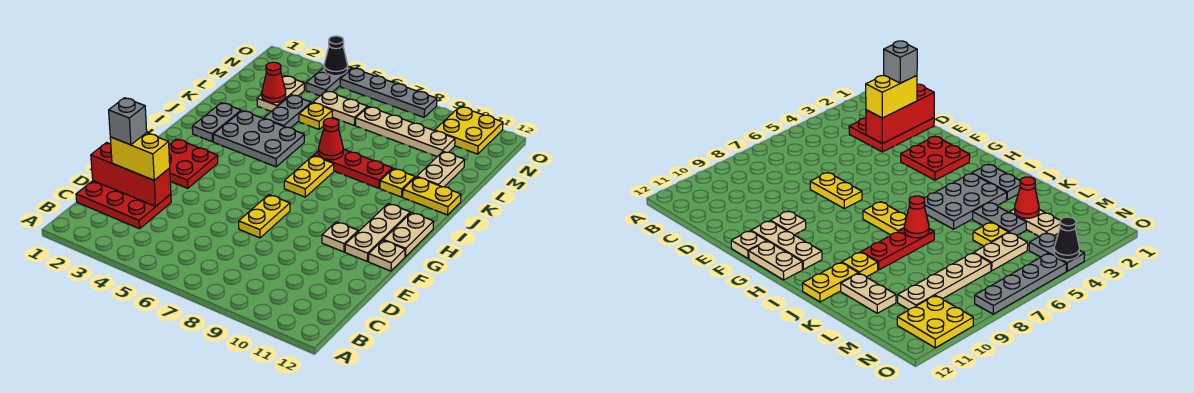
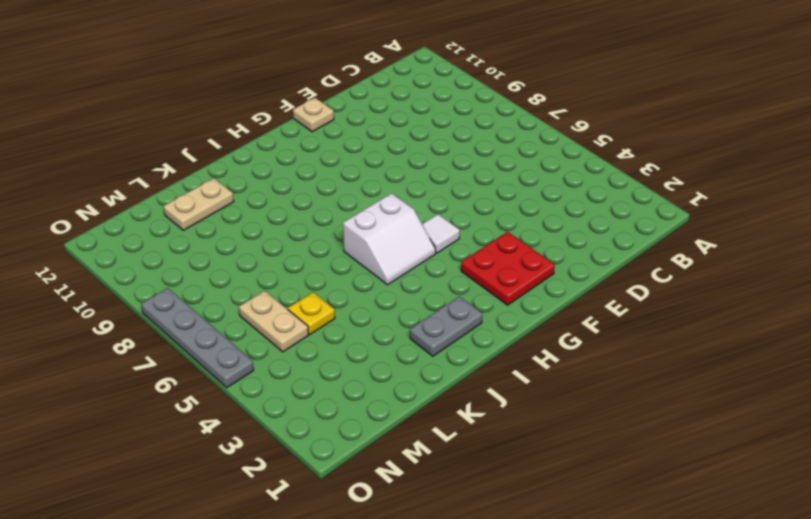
white 1x1 tile [422,214,460,253] -> none
white 2x2 slope [343,193,436,285] -> grey 2x3 plate [213,111,304,167]
none -> red 2x3 plate [76,181,171,229]
none -> yellow 1x2 plate [239,195,290,238]
none -> tan 1x1 plate [322,222,358,252]

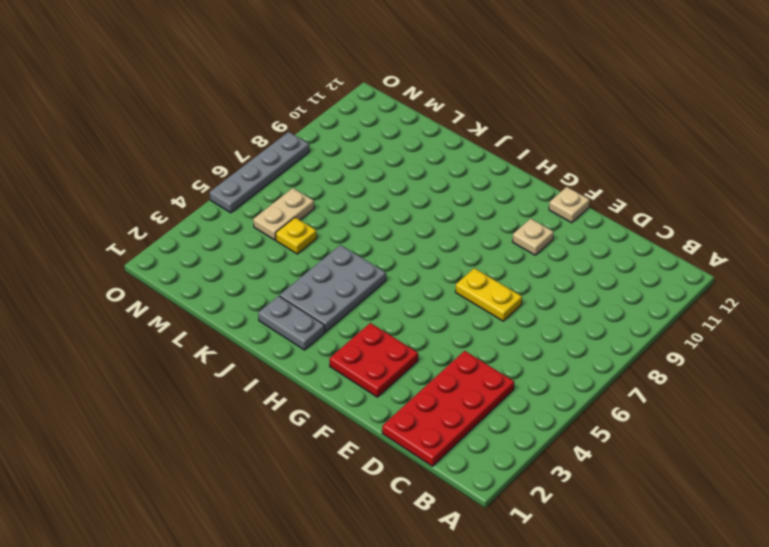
red 2x4 plate [382,351,514,466] -> red 2x3 plate [76,181,171,229]
none -> tan 1x3 plate [345,203,410,261]
none -> tan 1x2 plate [384,212,434,257]
none -> yellow 1x2 plate [284,156,334,197]

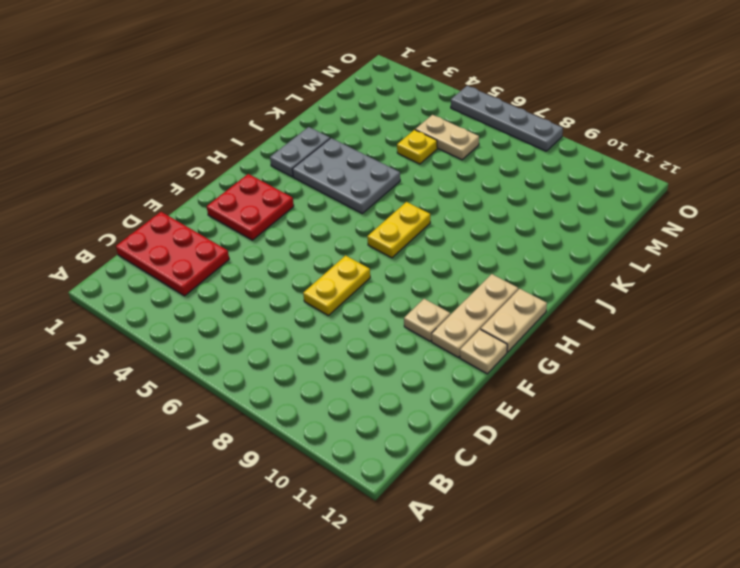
none -> red 1x3 plate [314,149,392,188]
none -> yellow 1x1 plate [380,168,415,197]
none -> yellow 1x2 plate [403,177,461,215]

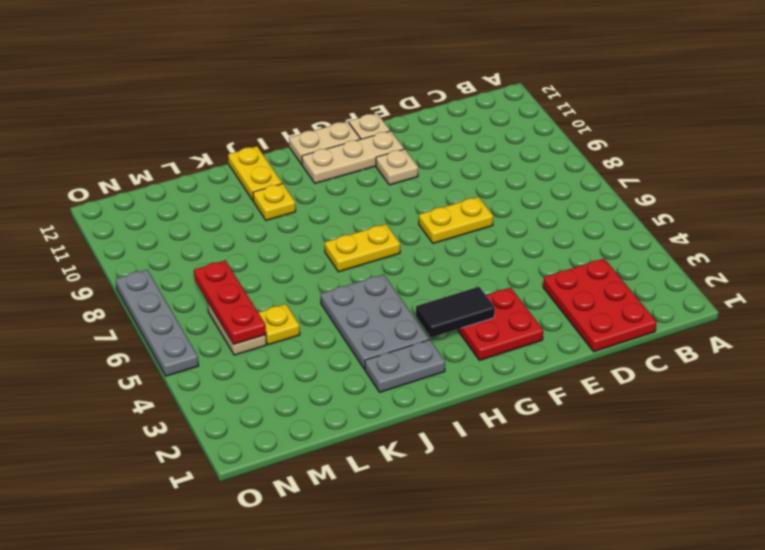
black 1x2 tile [416,287,495,337] -> none
red 1x3 plate [194,261,266,344] -> red 1x3 plate moved to [314,149,392,188]
none -> grey 1x2 plate [264,95,311,128]
none -> tan 1x2 plate [417,151,465,187]
none -> tan 1x2 plate [257,76,304,111]

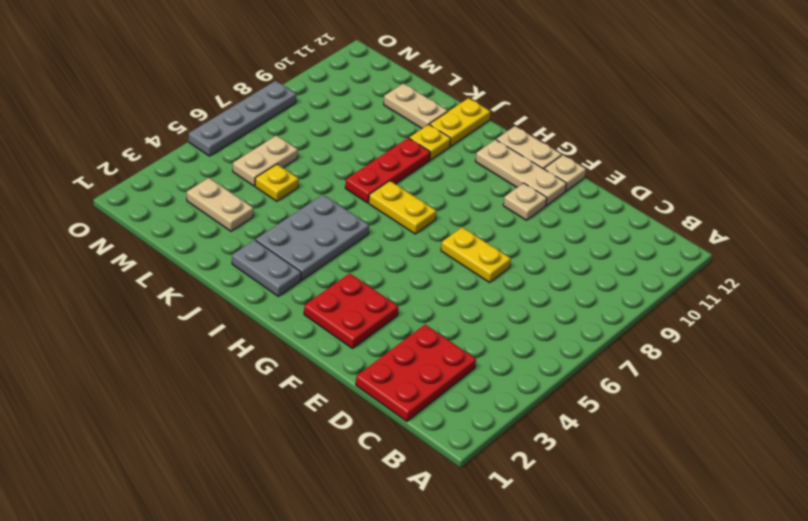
none -> grey 1x2 plate [264,95,311,128]
none -> tan 1x4 plate [355,107,455,157]
none -> grey 1x2 plate [306,66,352,96]

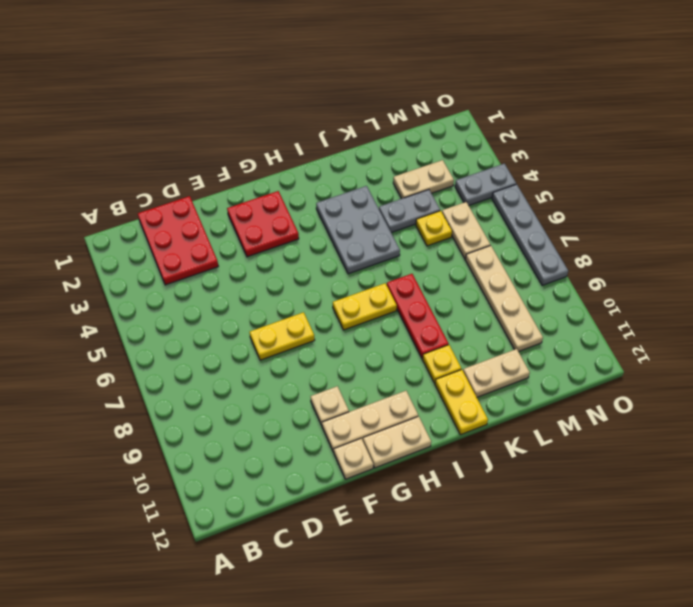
none -> grey 1x2 plate [192,103,241,142]
none -> yellow 2x2 plate [435,107,503,154]
none -> red 1x3 brick [91,143,171,206]

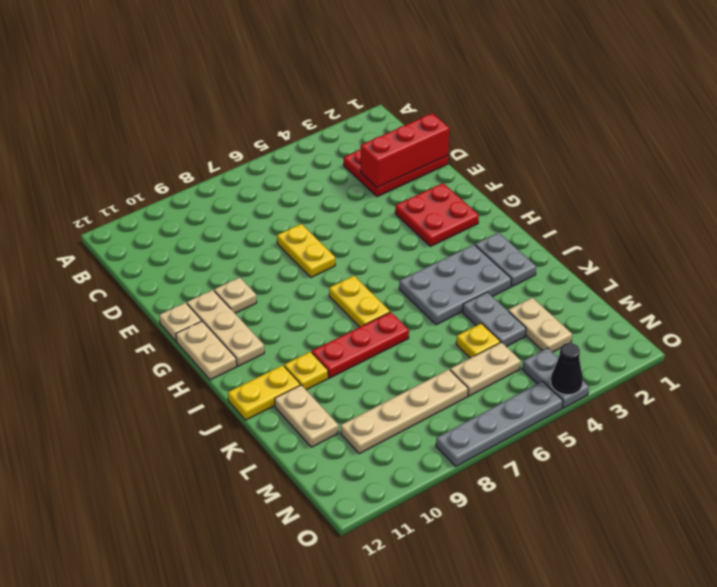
none -> yellow 2x2 plate [435,107,503,154]
none -> red 1x1 cone [318,118,343,160]
none -> red 1x1 cone [262,62,286,103]

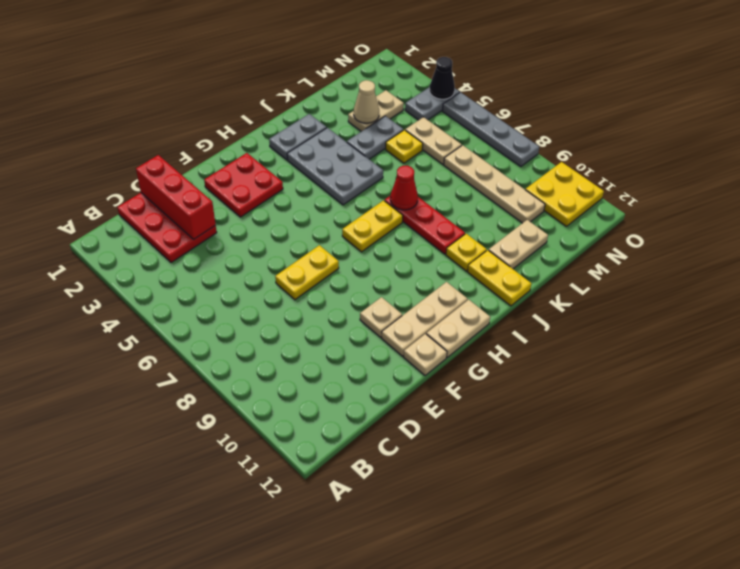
tan 1x1 cone [354,80,379,123] -> red 1x1 cone [262,62,286,103]
none -> yellow 1x2 brick [110,133,170,180]
none -> grey 1x1 brick [109,98,147,145]

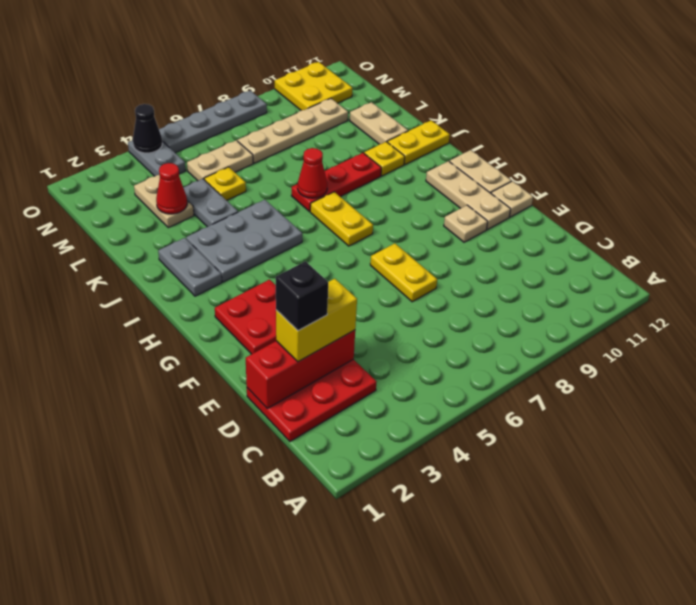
black 1x1 brick [276,261,328,331] -> grey 1x1 brick [109,98,147,145]

